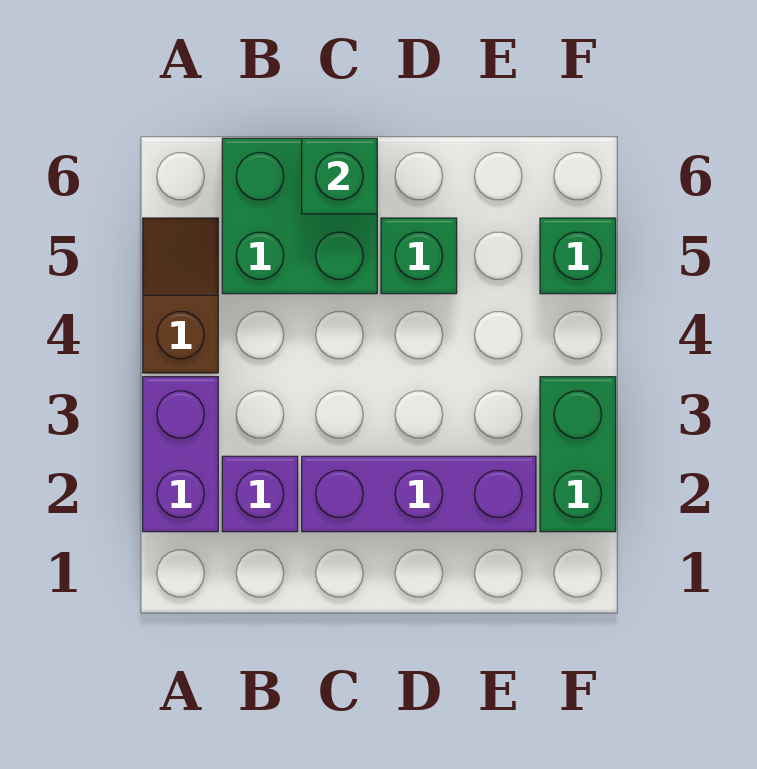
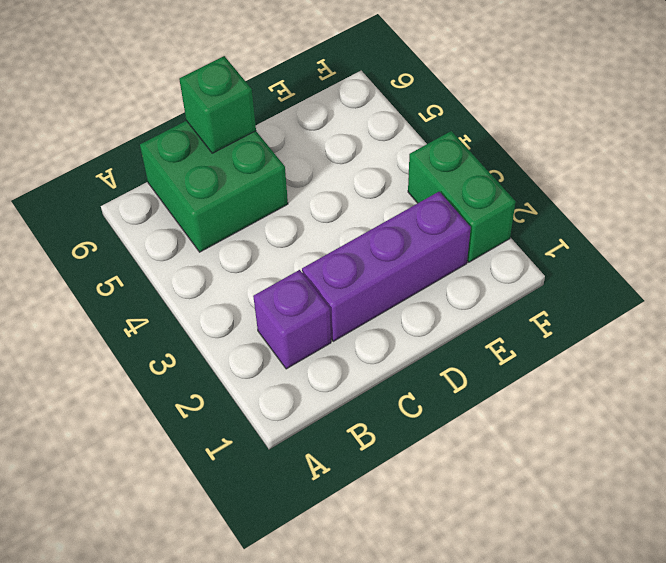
none -> purple 1x2 brick [143,377,218,532]
none -> brown 1x2 slope [143,218,218,373]

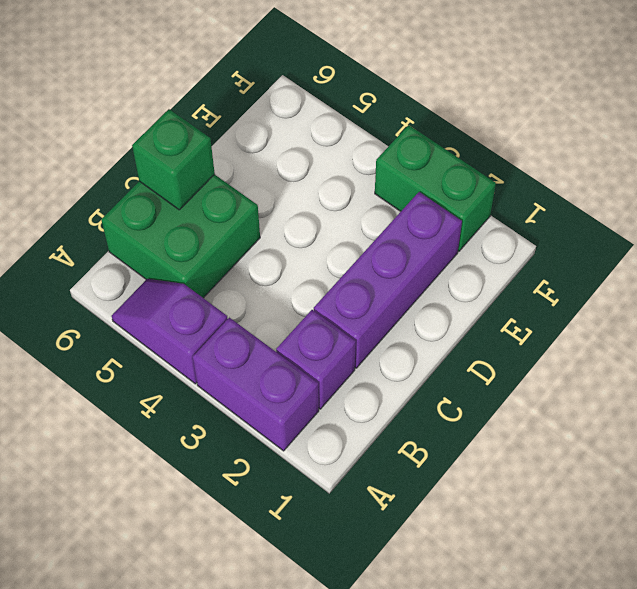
purple 1x2 slope [112,279,228,384] -> brown 1x2 slope [143,218,218,373]
none -> green 1x1 brick [381,218,457,294]
none -> green 1x1 brick [540,218,616,294]

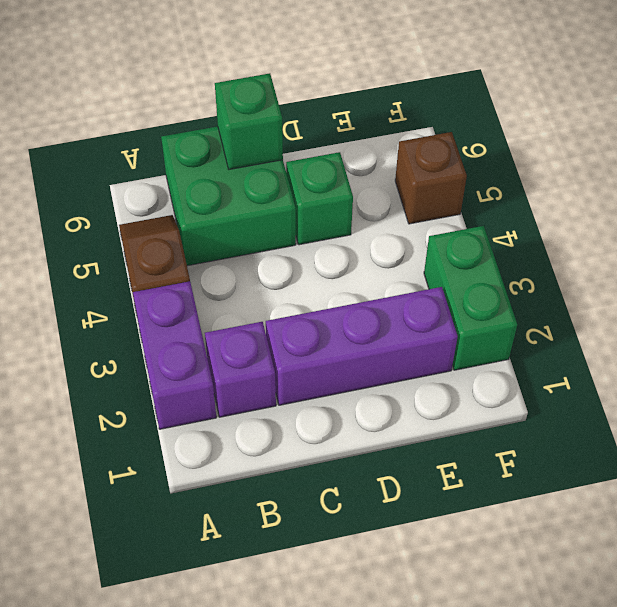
brown 1x1 brick [395,132,467,224] -> green 1x1 brick [540,218,616,294]

